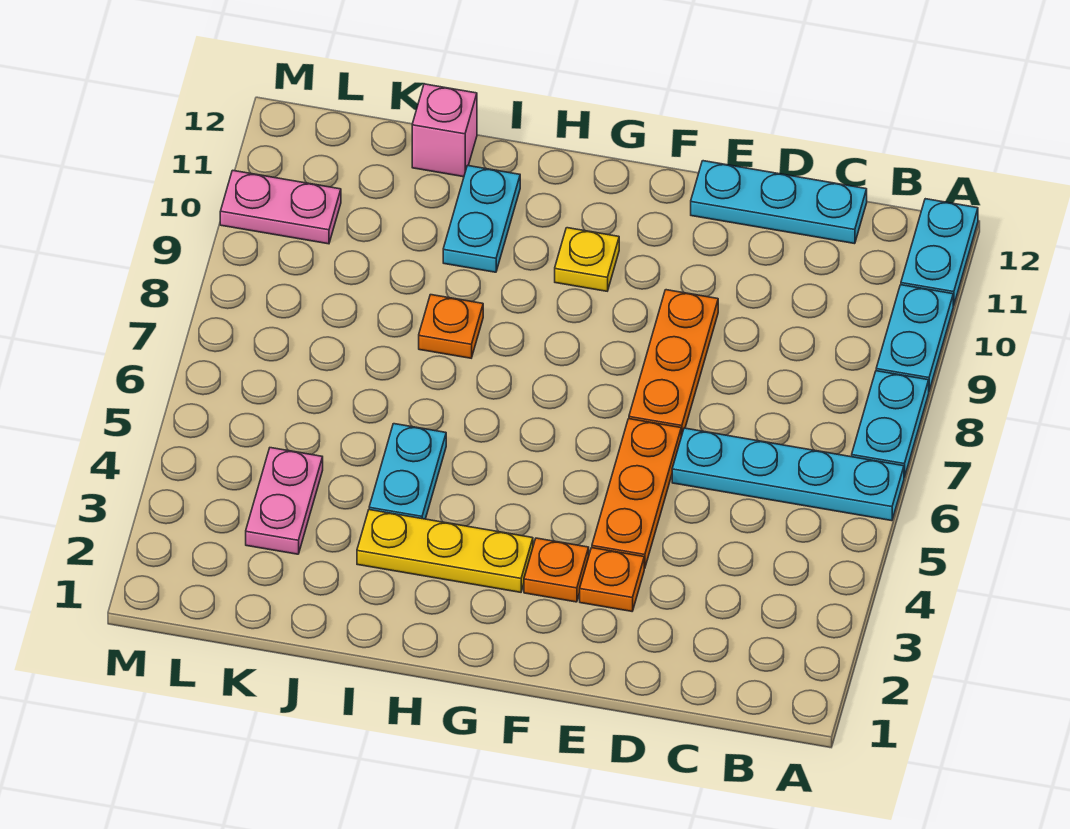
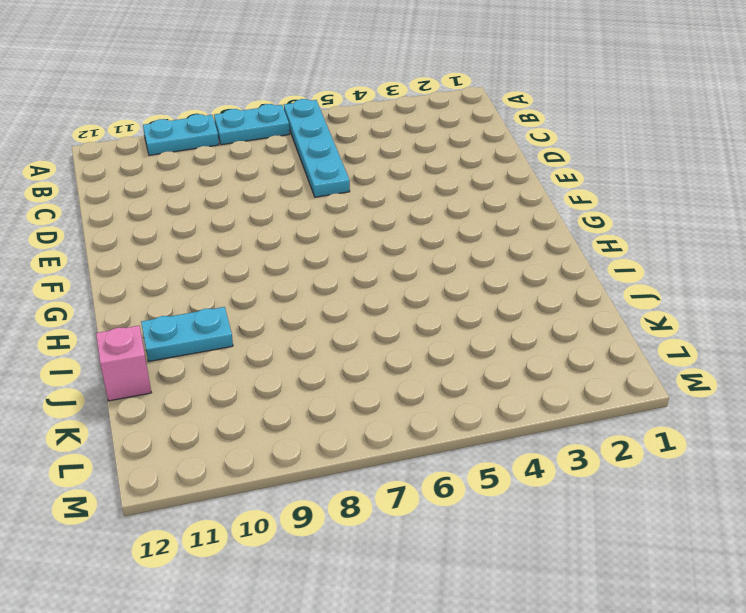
none -> cyan 1x2 plate [901,199,978,306]
none -> cyan 1x3 plate [691,161,867,244]
none -> orange 1x1 plate [580,548,644,611]

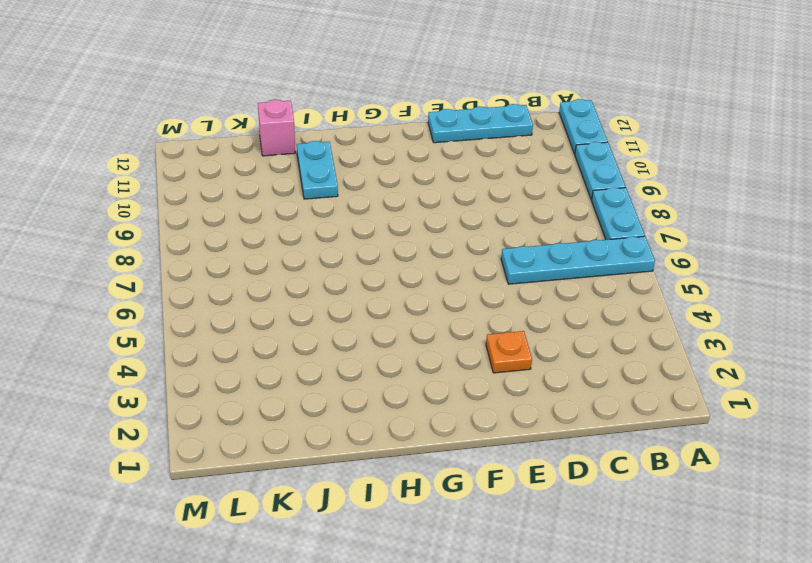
none -> orange 1x3 plate [592,419,681,569]
none -> orange 1x3 plate [629,290,718,436]
none -> orange 1x1 plate [524,538,589,602]

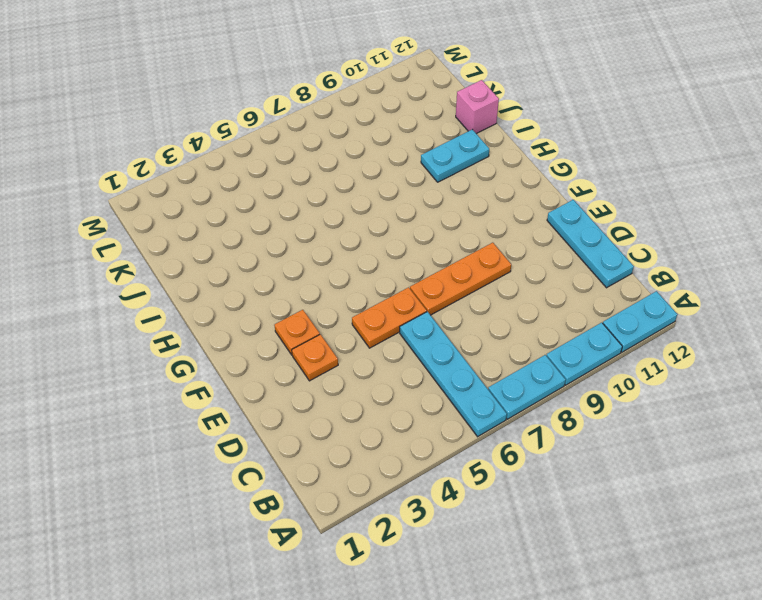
orange 1x2 plate [352,287,427,348] -> orange 1x3 plate [592,419,681,569]
none -> yellow 1x3 plate [357,510,533,592]
none -> yellow 1x1 plate [555,228,619,291]
none -> cyan 1x2 plate [369,424,446,519]

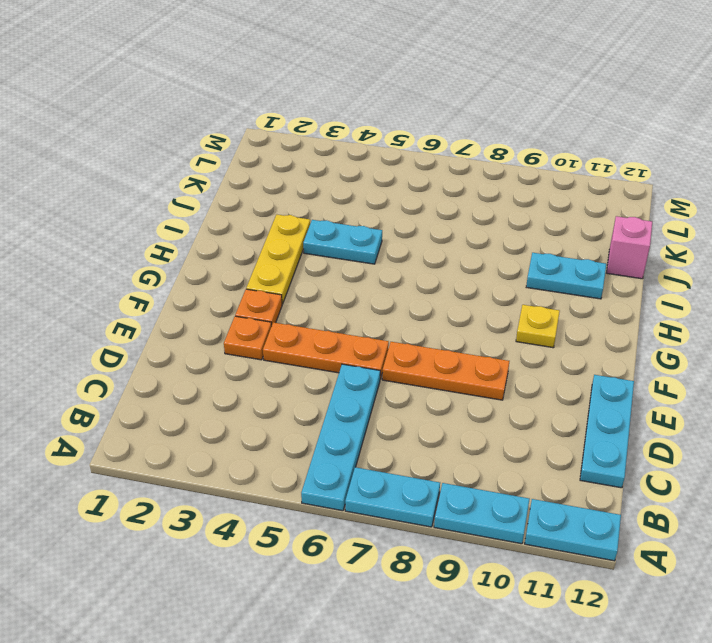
none -> orange 1x1 plate [419,295,483,358]
none -> pink 1x2 plate [246,448,323,554]
none -> pink 1x2 plate [220,170,341,244]

